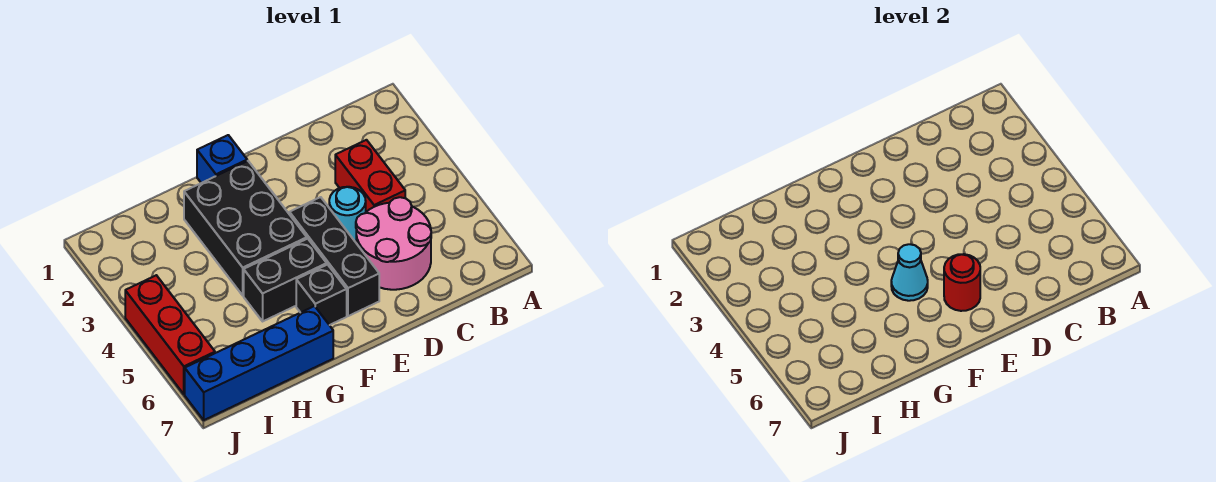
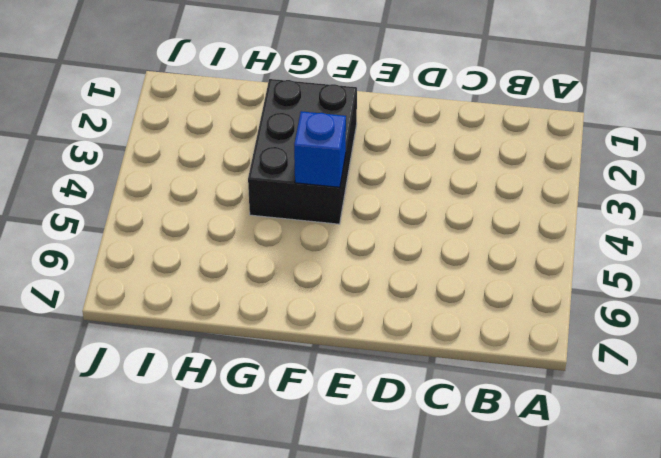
blue 1x1 brick [294,111,346,187] -> blue 1x1 brick moved to [197,135,247,183]
none -> red 1x2 brick [335,140,405,212]
none -> pink 2x2 round brick [356,197,431,290]
none -> cyan 1x1 round brick [329,187,366,242]

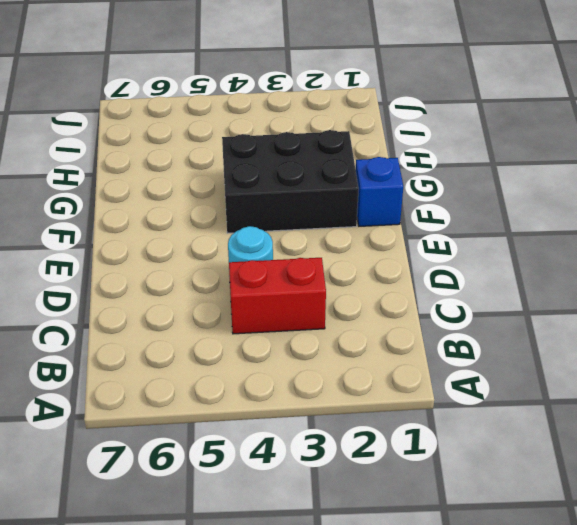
none -> pink 2x2 round brick [356,197,431,290]
none -> black 1x3 brick [289,197,379,316]
none -> black 1x2 brick [244,239,327,321]

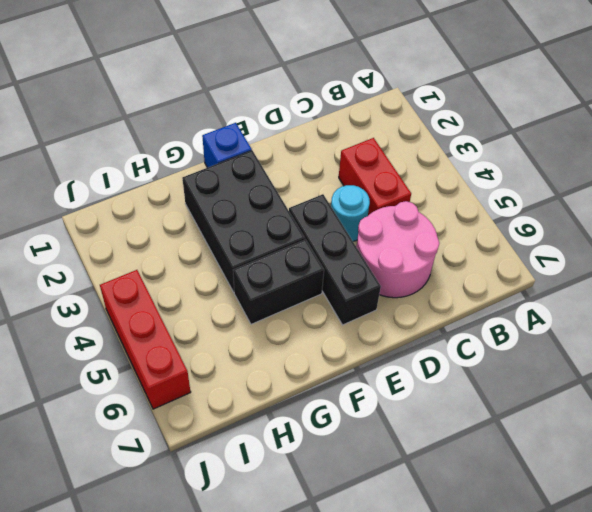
none -> black 1x1 brick [296,265,347,325]
none -> blue 1x4 brick [185,306,333,420]
none -> red 1x1 round brick [944,254,980,311]

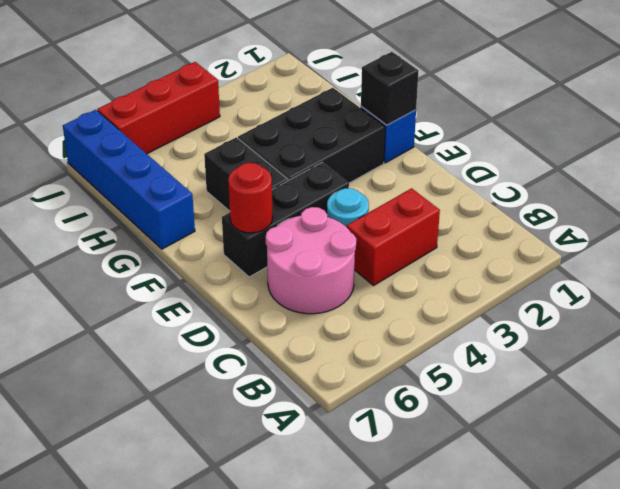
black 1x1 brick [361,52,418,125] -> black 1x1 brick moved to [296,265,347,325]
none -> cyan 1x1 cone [891,244,928,301]

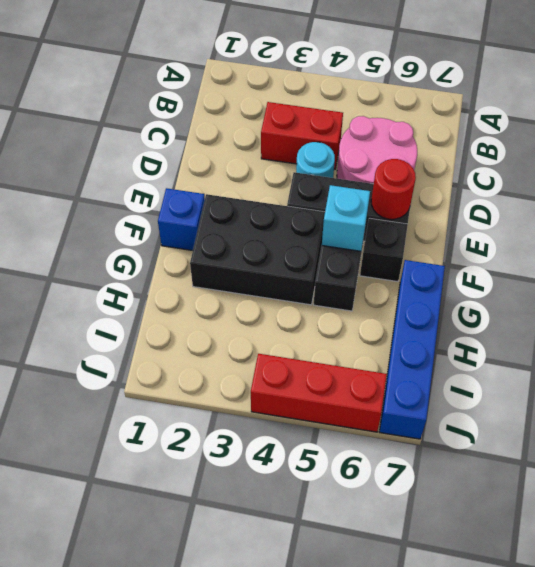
cyan 1x1 brick [322,185,370,251] -> cyan 1x1 cone [891,244,928,301]

